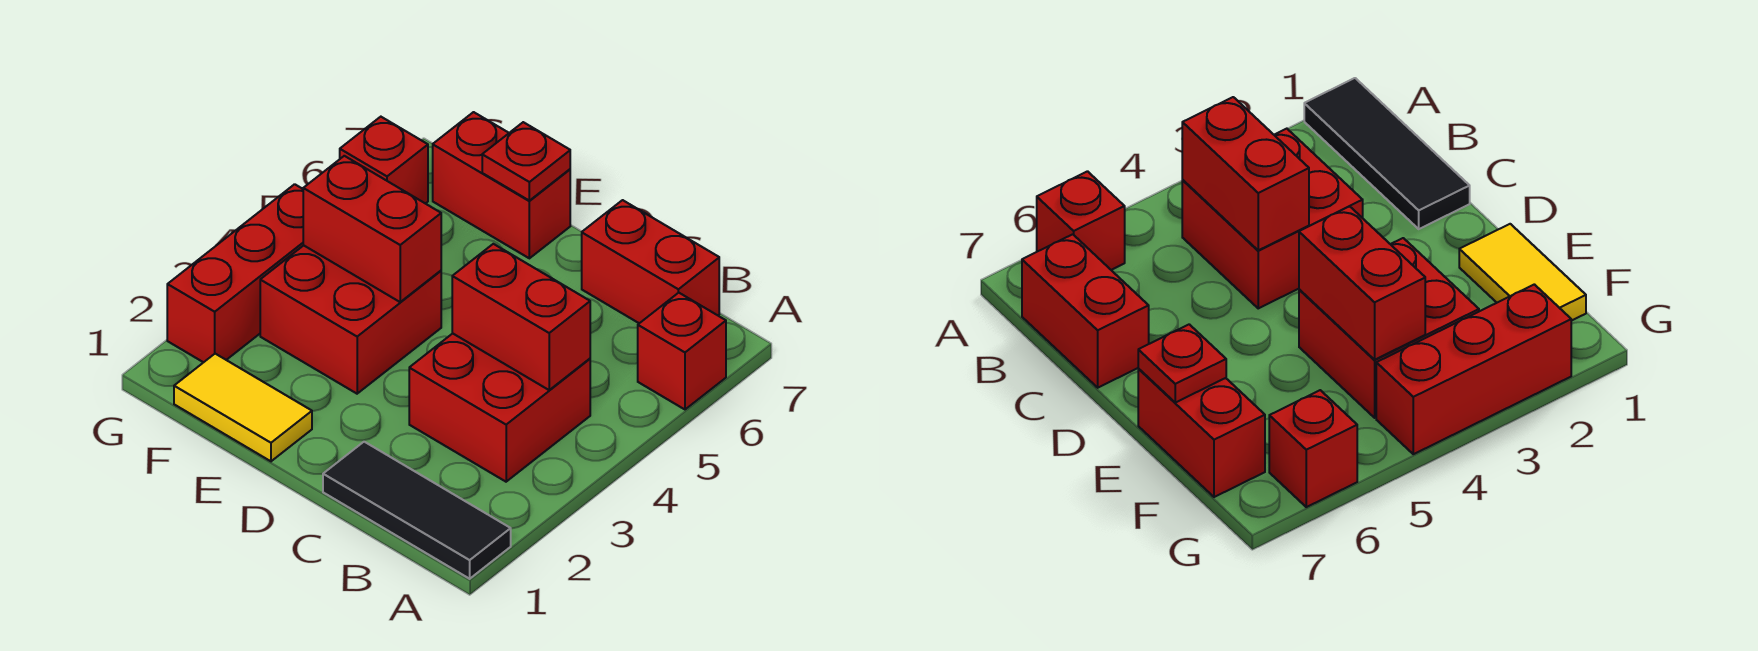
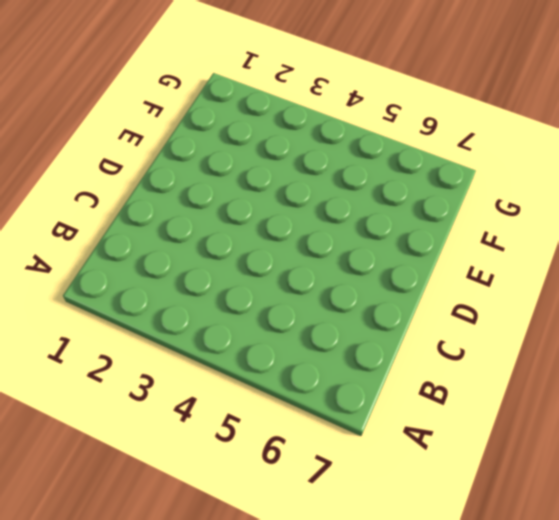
none -> black 1x3 tile [323,442,511,579]
none -> red 1x1 brick [638,293,726,409]
none -> red 2x2 brick [409,333,590,482]

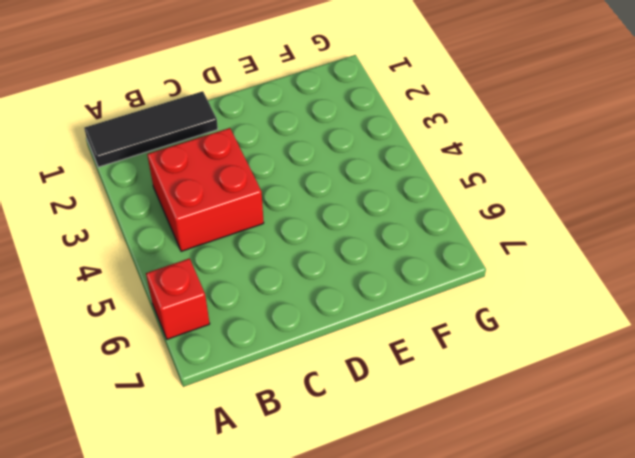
none -> red 1x2 brick [582,200,719,323]
none -> yellow 1x2 tile [174,354,312,461]
none -> red 2x2 brick [260,245,441,394]

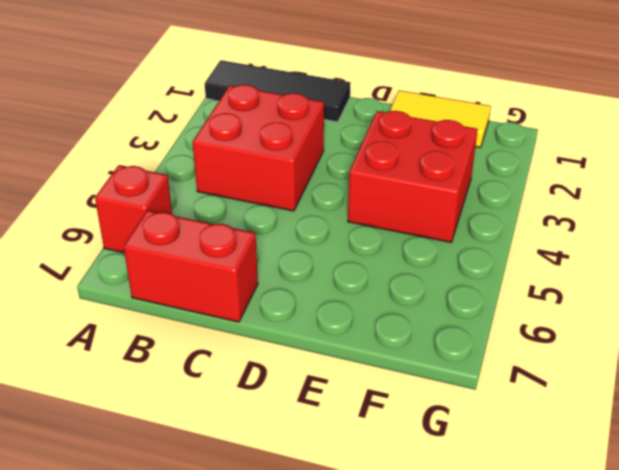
none -> red 1x2 brick [433,112,570,258]
none -> red 1x3 brick [167,184,303,362]
none -> red 1x1 brick [340,117,428,204]

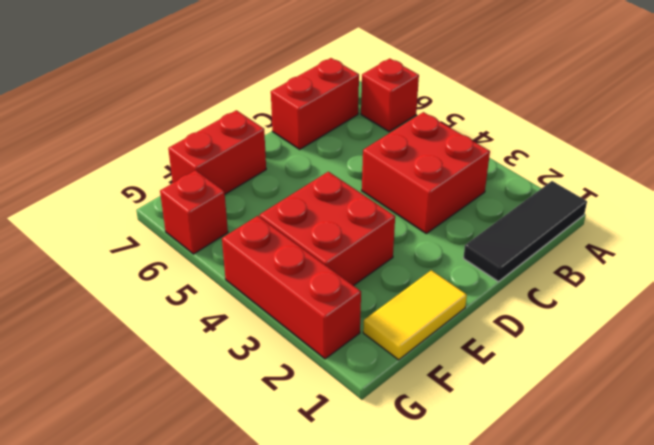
none -> red 1x2 brick [452,244,590,390]
none -> red 1x2 brick [303,156,441,302]
none -> red 1x1 plate [482,122,570,201]

